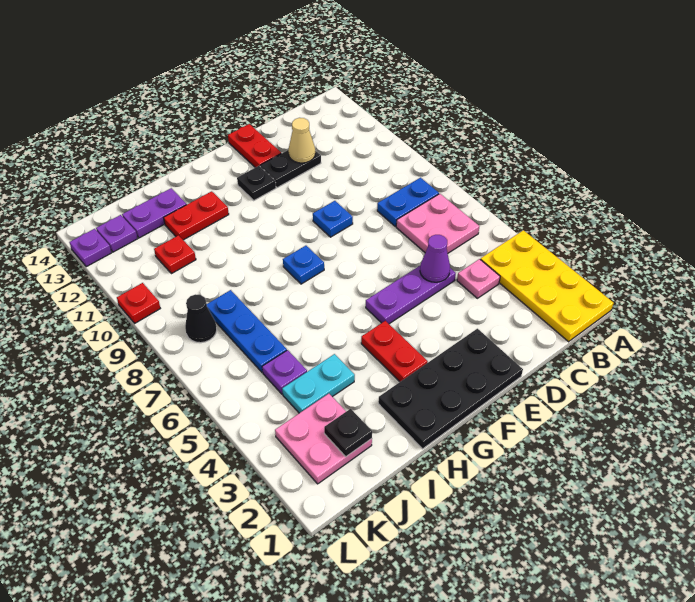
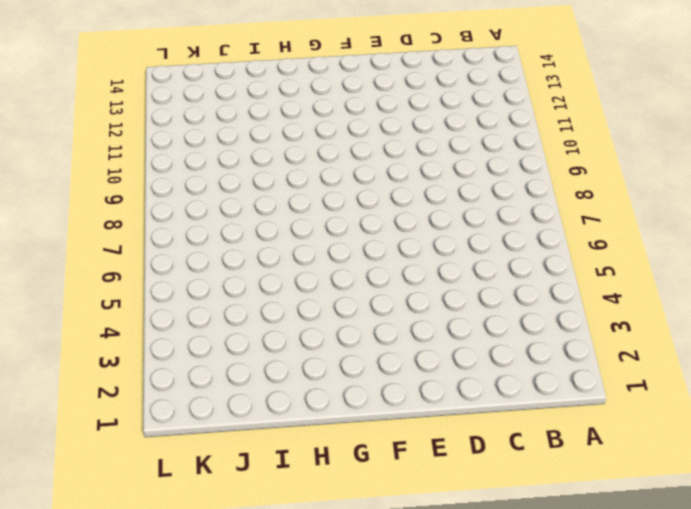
none -> yellow 2x4 plate [480,230,614,342]
none -> pink 2x2 plate [396,194,479,253]
none -> blue 1x2 plate [377,178,439,227]

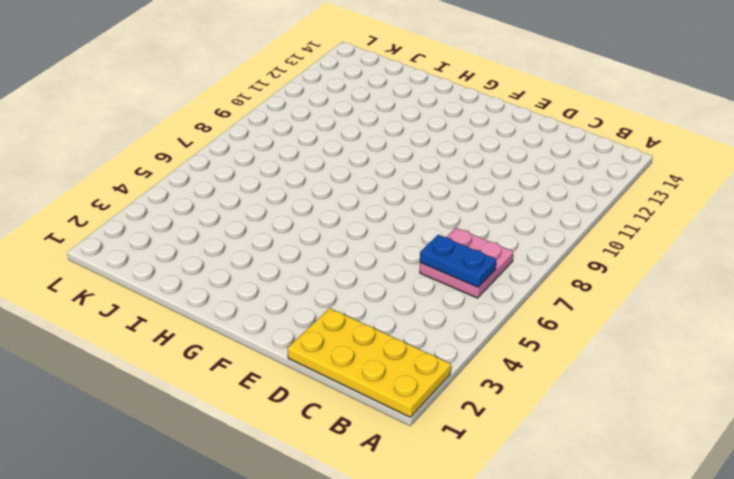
yellow 2x4 plate [288,308,451,417] -> yellow 2x4 plate turned to [480,230,614,342]
blue 1x2 plate [420,235,496,287] -> blue 1x2 plate moved to [377,178,439,227]
none -> pink 1x1 plate [457,259,500,298]
none -> purple 1x3 plate [366,265,456,324]
none -> black 1x2 plate [260,150,321,188]

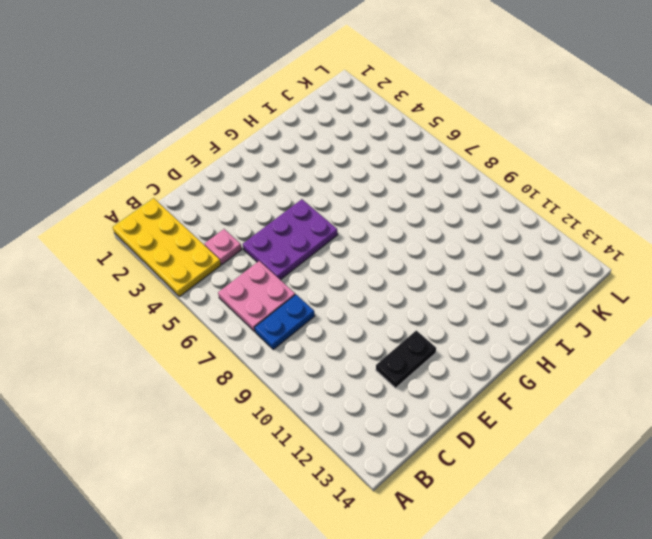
purple 2x3 plate [243,199,338,280] -> purple 1x3 plate [366,265,456,324]
none -> black 2x4 plate [378,329,523,449]
none -> blue 1x1 plate [313,201,353,237]
none -> red 1x2 plate [228,124,281,168]

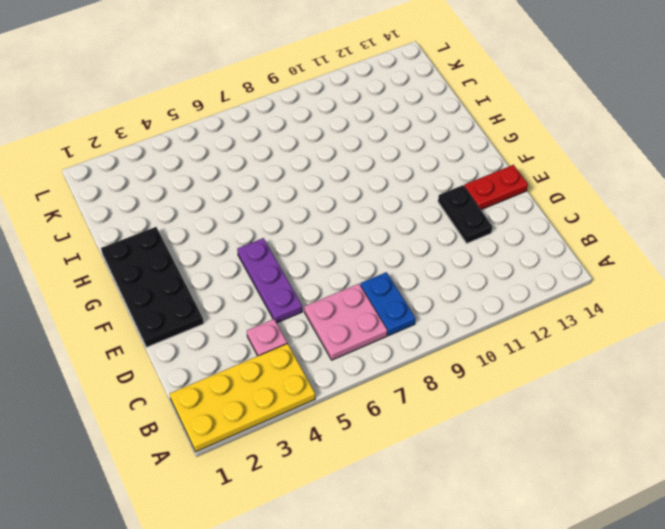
none -> blue 1x1 plate [313,201,353,237]
none -> black 1x1 plate [237,166,276,200]
none -> red 1x2 plate [361,321,428,382]

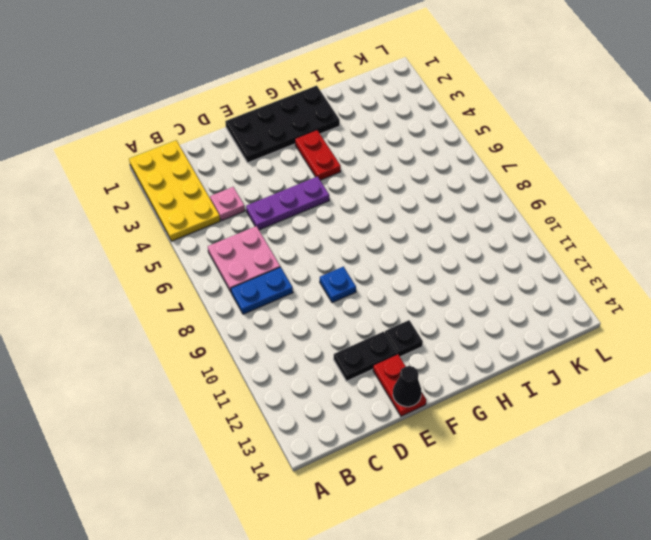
black 1x1 cone [393,366,422,407] -> black 1x1 cone moved to [185,294,217,343]
none -> blue 1x1 plate [283,246,324,284]
none -> red 1x2 plate [164,191,229,240]
none -> cyan 1x2 plate [282,354,355,413]

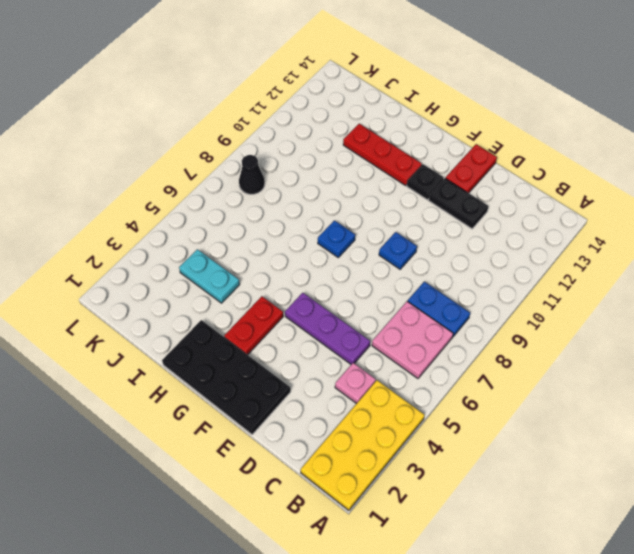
red 1x3 plate [343,124,422,185] -> red 1x2 plate [164,191,229,240]
none -> purple 1x2 plate [122,188,187,238]
none -> pink 2x2 plate [275,394,372,484]
none -> purple 1x1 plate [262,350,307,394]

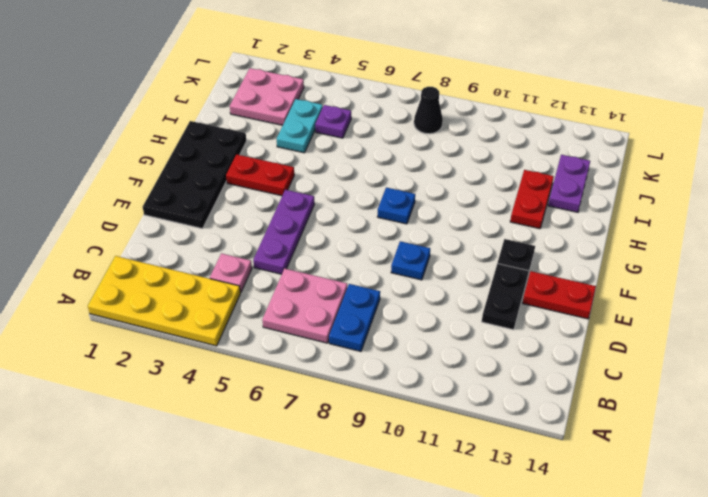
none -> blue 1x3 plate [207,290,287,372]
none -> red 1x1 plate [154,235,196,274]
none -> purple 1x1 plate [96,215,138,252]

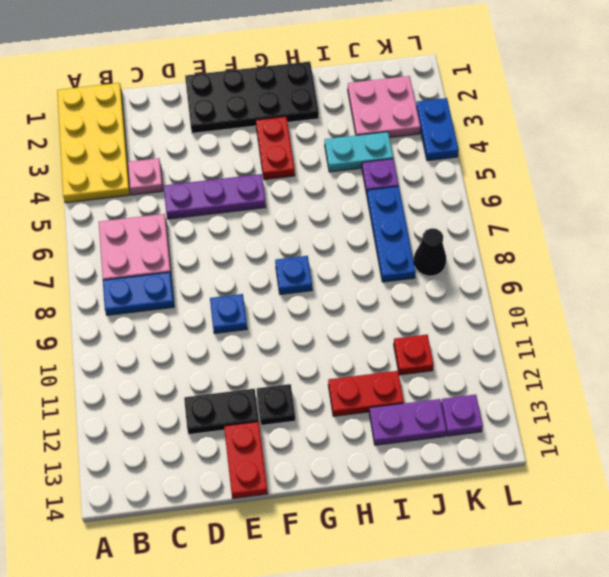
blue 1x2 plate [416,98,459,161] -> none
none -> red 1x1 plate [117,283,160,323]
none -> purple 1x1 plate [70,229,111,267]
none -> purple 1x1 cone [420,235,450,282]

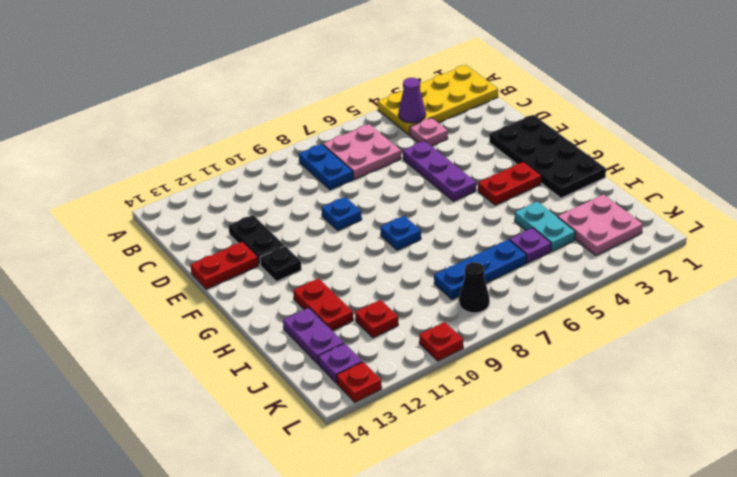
purple 1x1 cone [399,78,426,123] -> purple 1x1 cone moved to [420,235,450,282]
red 1x1 plate [337,362,382,402] -> purple 1x1 plate [70,229,111,267]
none -> tan 1x1 cone [288,118,315,163]
none -> black 1x1 plate [324,409,372,457]

